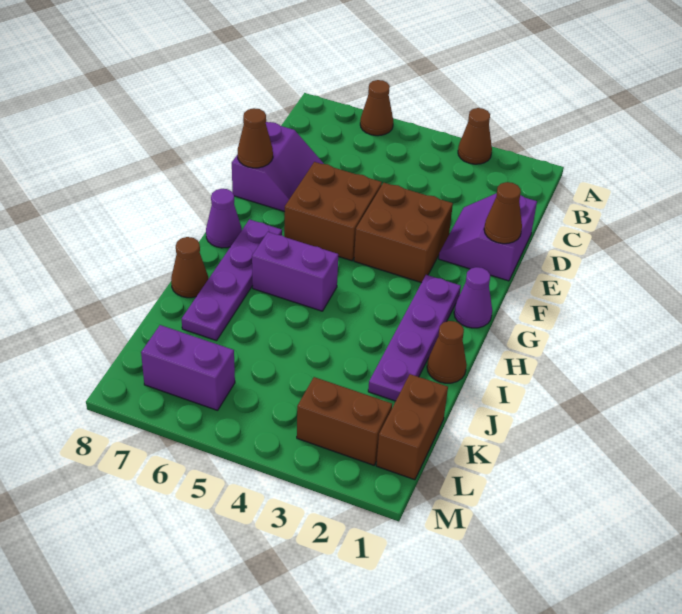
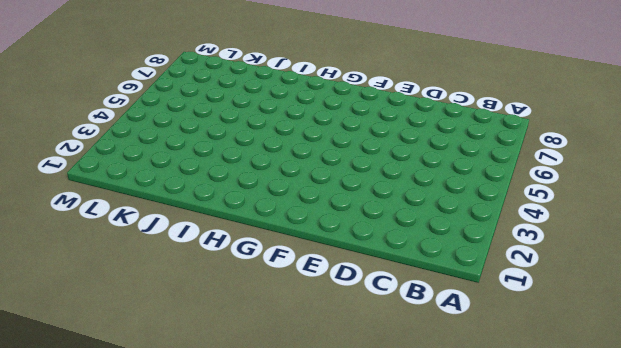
none -> brown 1x1 cone [458,108,492,164]
none -> brown 1x1 cone [360,80,393,136]
none -> purple 2x2 slope [439,193,537,281]

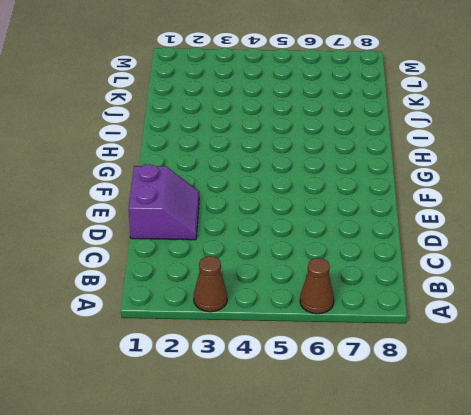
none -> purple 2x2 slope [232,122,324,212]
none -> brown 2x2 brick [354,183,453,283]
none -> brown 2x2 brick [284,162,382,261]

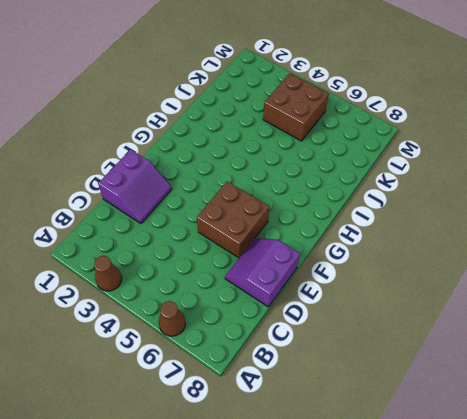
brown 2x2 brick [263,73,329,141] -> brown 2x2 brick moved to [354,183,453,283]
none -> purple 1x1 cone [454,267,492,328]
none -> purple 1x4 plate [368,275,461,401]
none -> purple 1x4 plate [182,219,282,341]

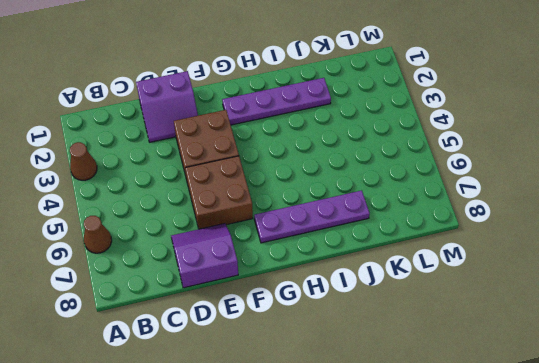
none -> purple 1x1 cone [454,267,492,328]
none -> purple 1x1 cone [206,189,242,248]
none -> purple 1x2 brick [252,232,338,311]

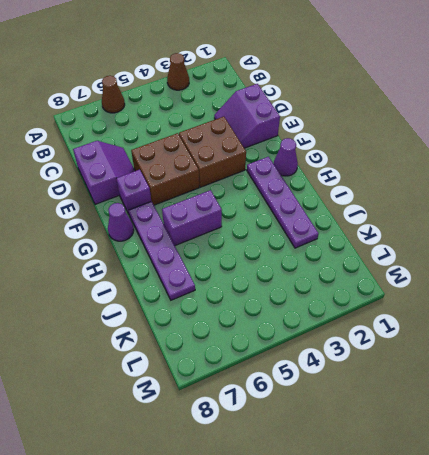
purple 1x1 brick [116,170,151,214] -> none
none -> brown 1x1 cone [427,321,467,383]
none -> brown 1x1 cone [171,237,208,298]
none -> brown 1x2 brick [376,374,448,480]

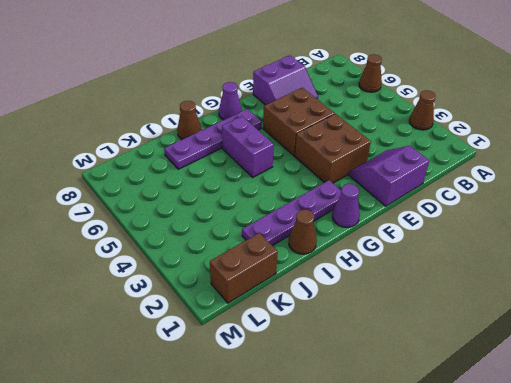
none -> brown 1x2 brick [297,377,392,465]
none -> purple 1x2 brick [141,325,235,410]
none -> brown 1x1 cone [484,182,522,244]

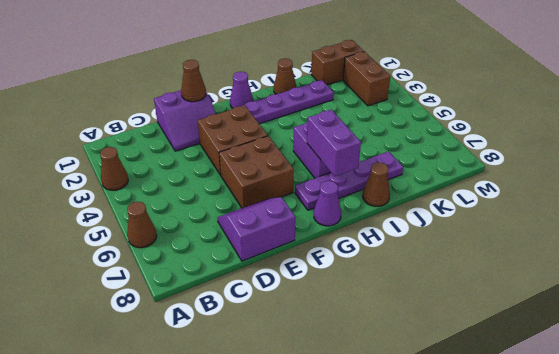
purple 1x2 brick [307,110,361,176] -> purple 1x2 brick moved to [141,325,235,410]
none -> brown 1x1 cone [238,108,273,168]

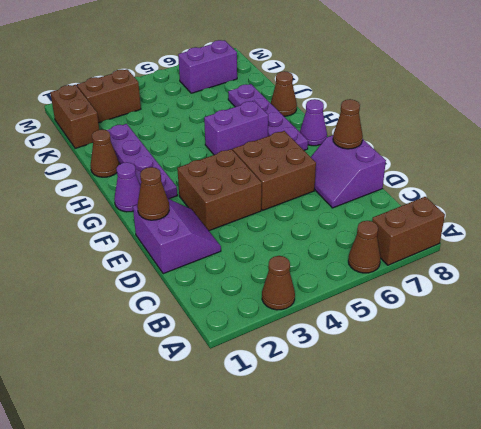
brown 1x2 brick [372,197,445,265] -> none

